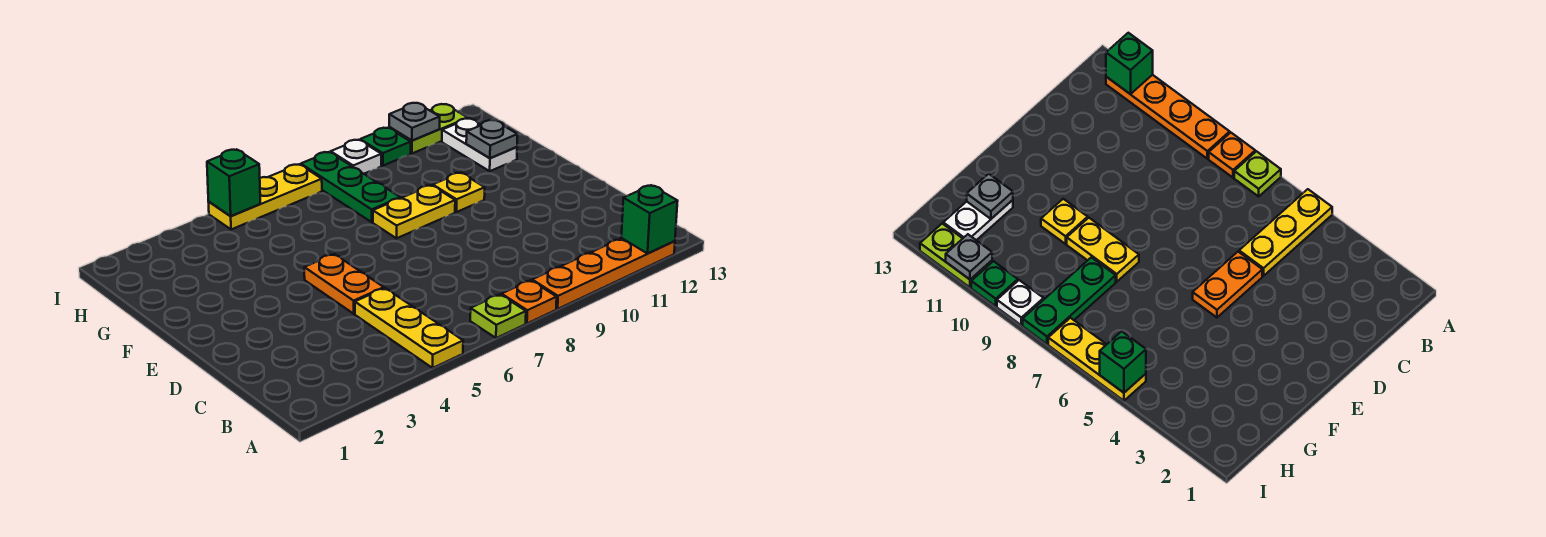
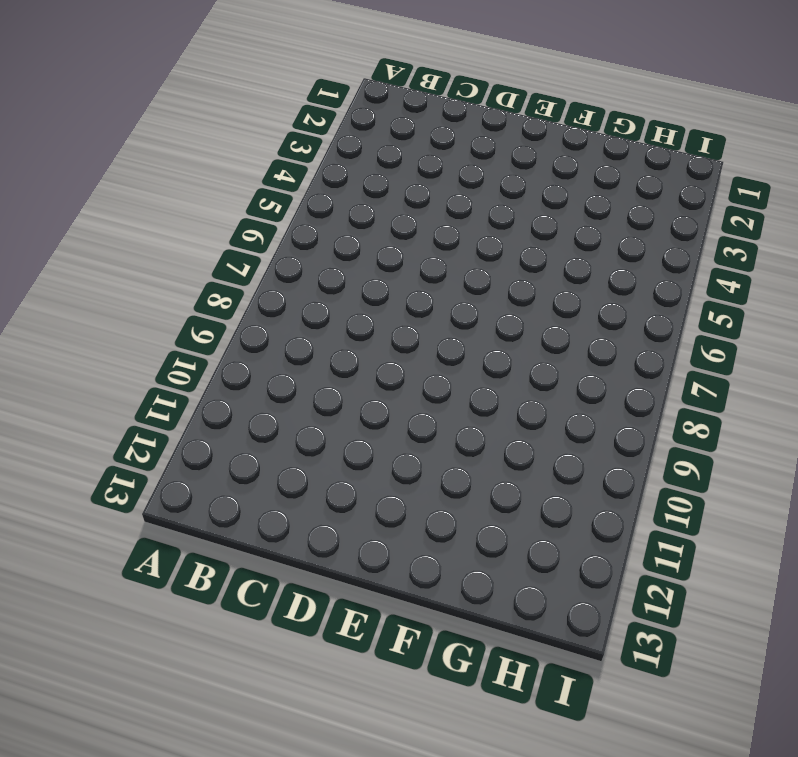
none -> yellow 1x3 plate [355,288,463,368]
none -> lime 1x1 plate [470,295,526,338]
none -> orange 1x1 plate [502,280,557,323]

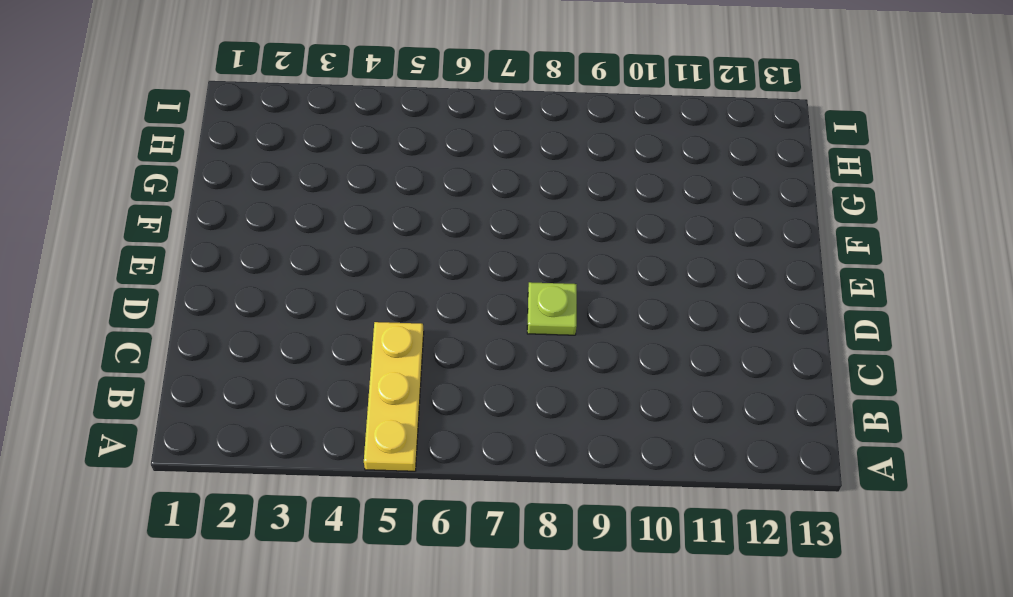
lime 1x1 plate [527,282,577,335] -> lime 1x1 plate moved to [470,295,526,338]
none -> orange 1x1 plate [502,280,557,323]
none -> orange 1x4 plate [532,238,675,309]
none -> orange 1x2 plate [304,254,384,314]

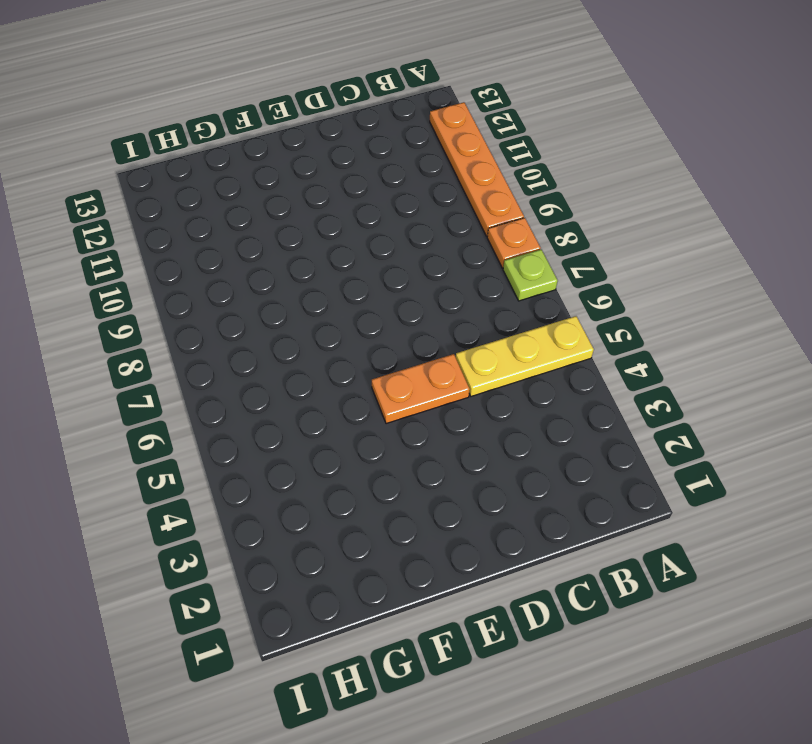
none -> yellow 1x2 plate [373,185,455,238]
none -> yellow 1x1 plate [433,173,485,212]
none -> green 1x3 plate [301,152,400,222]

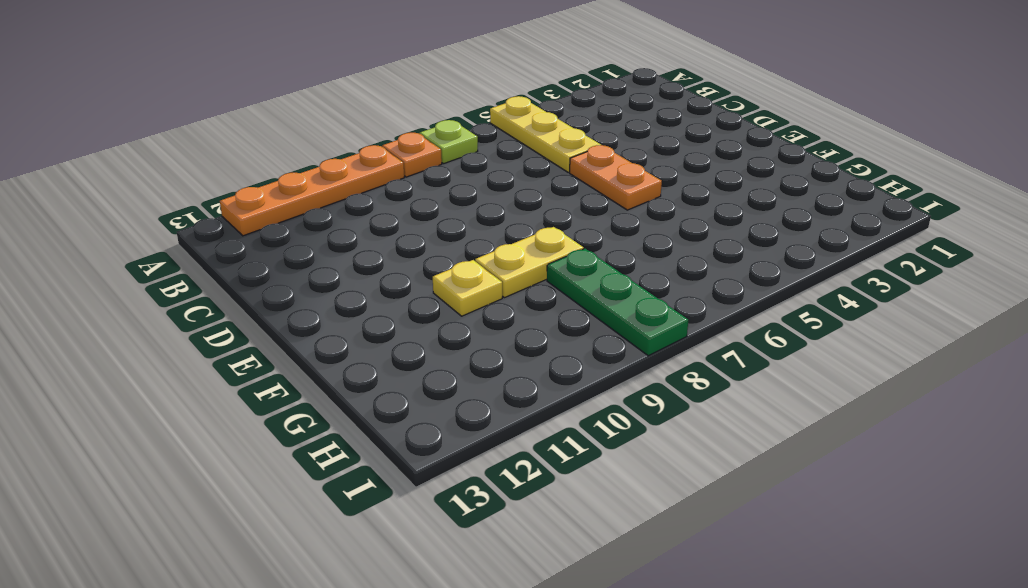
none -> white 1x2 plate [442,119,517,171]
none -> yellow 1x3 plate [209,165,322,229]
none -> white 1x1 plate [331,140,381,174]

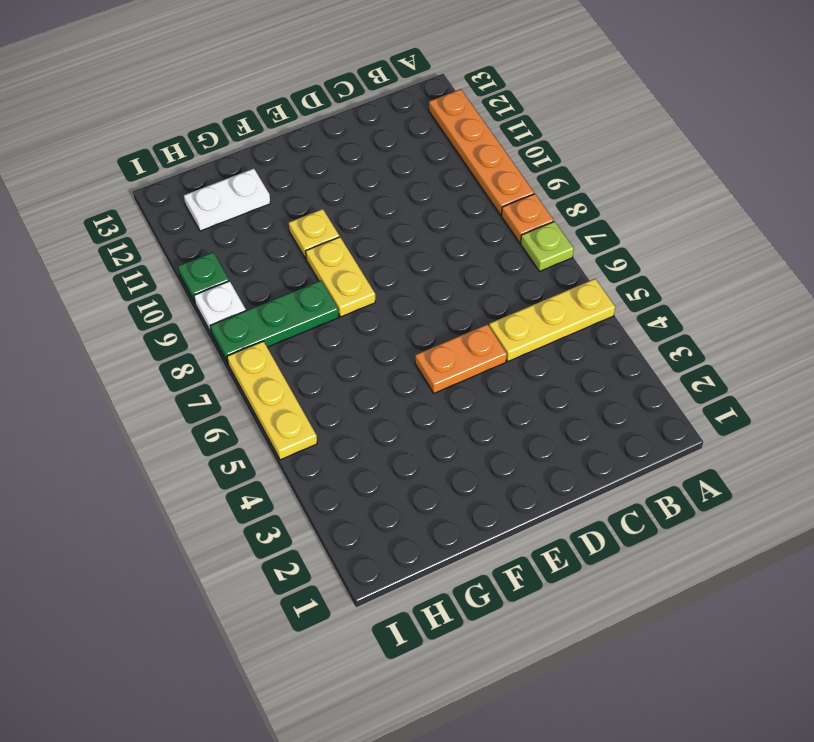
none -> lime 1x2 plate [389,104,468,153]
none -> green 1x1 brick [621,185,678,253]
none -> grey 1x1 plate [466,120,518,158]

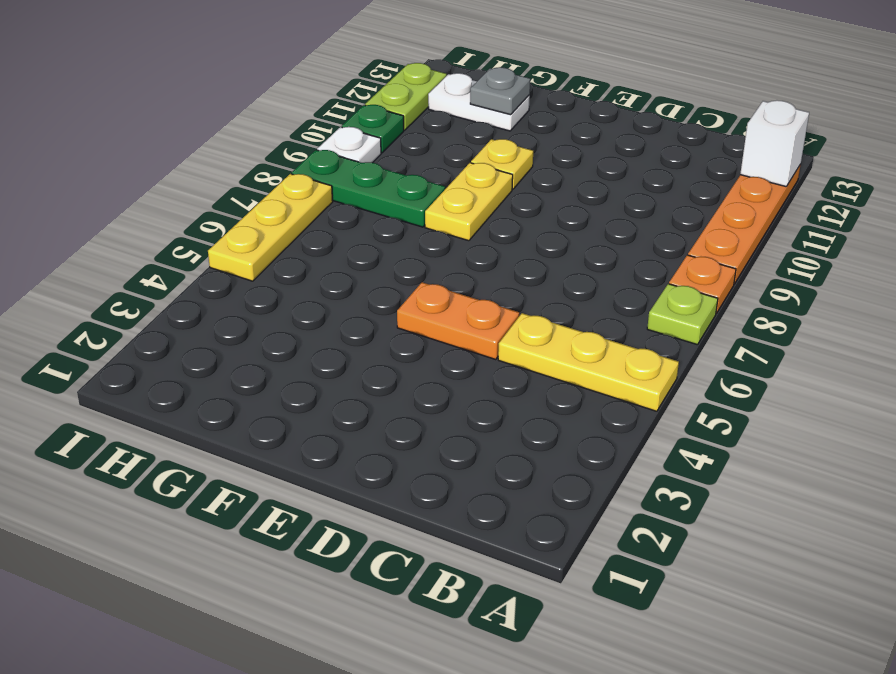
white 1x1 brick [740,100,809,187] -> green 1x1 brick [621,185,678,253]
none -> green 1x1 brick [207,149,260,216]
none -> grey 1x1 plate [389,103,440,140]

